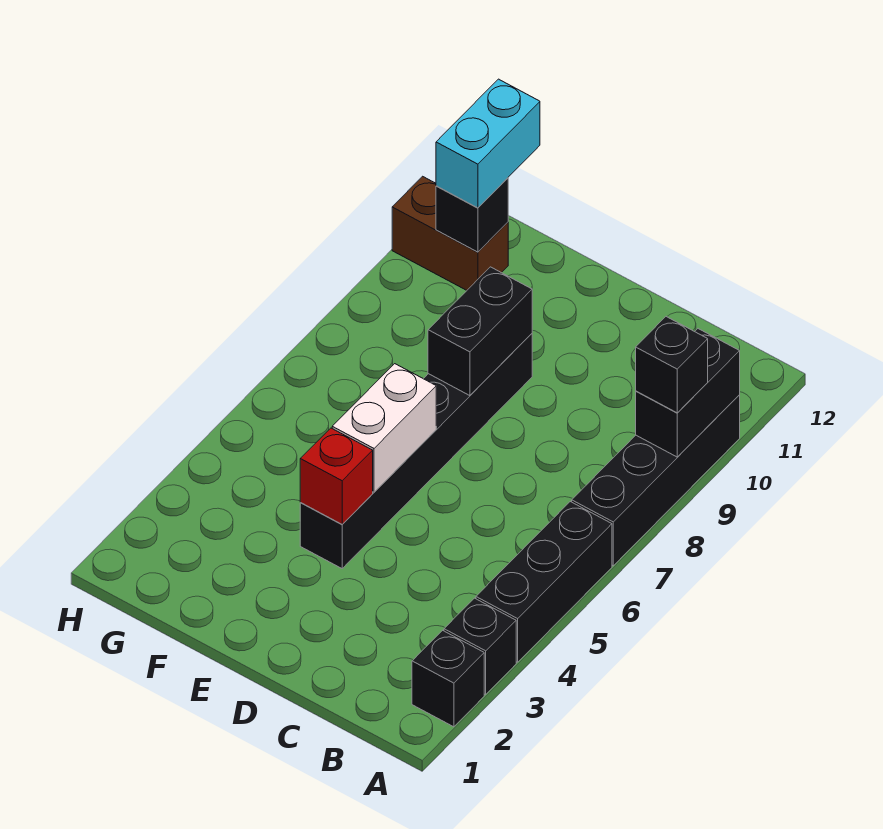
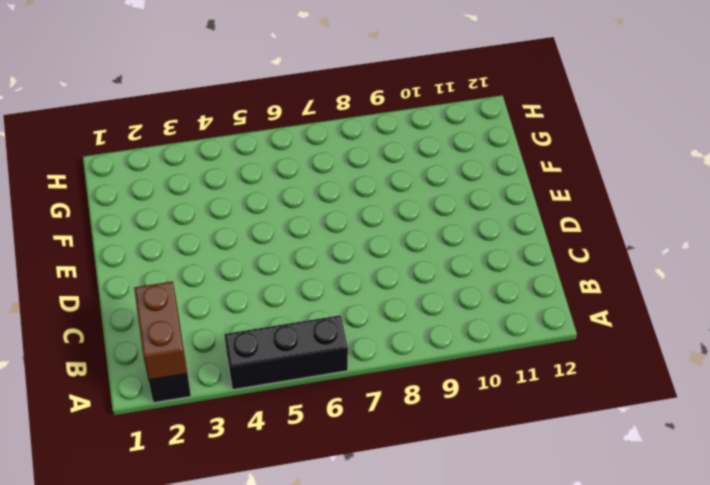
brown 1x2 brick [134,281,187,380] -> brown 1x2 brick moved to [392,176,508,290]
none -> black 1x1 brick [444,598,516,694]
none -> black 1x4 brick [572,395,740,566]
none -> black 1x6 brick [300,334,532,568]

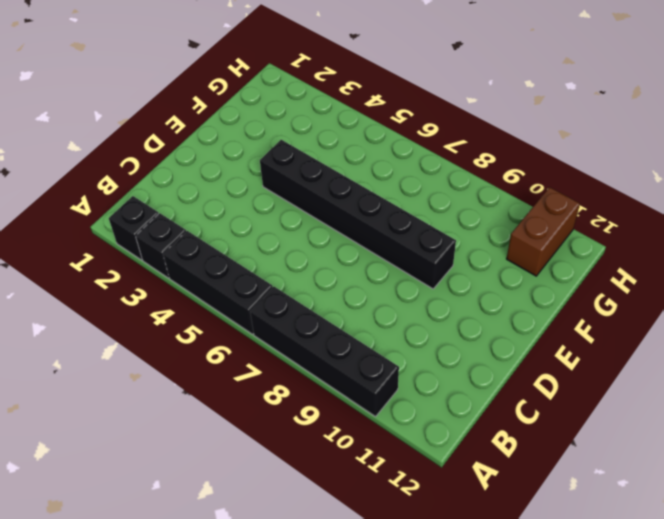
none -> black 1x2 brick [636,329,740,457]
none -> red 1x1 brick [300,428,373,524]
none -> white 1x2 brick [332,364,436,492]

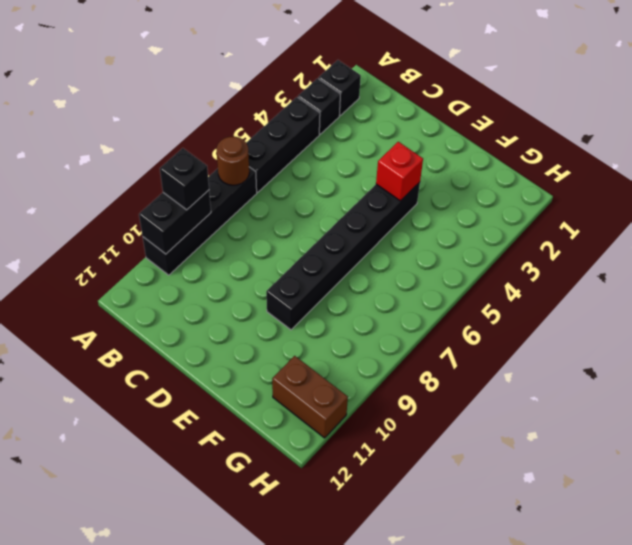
brown 1x1 round brick [216,137,249,185] -> none
none -> white 1x2 brick [332,364,436,492]
none -> black 1x2 brick [428,267,532,396]
none -> black 1x1 brick [436,178,508,252]

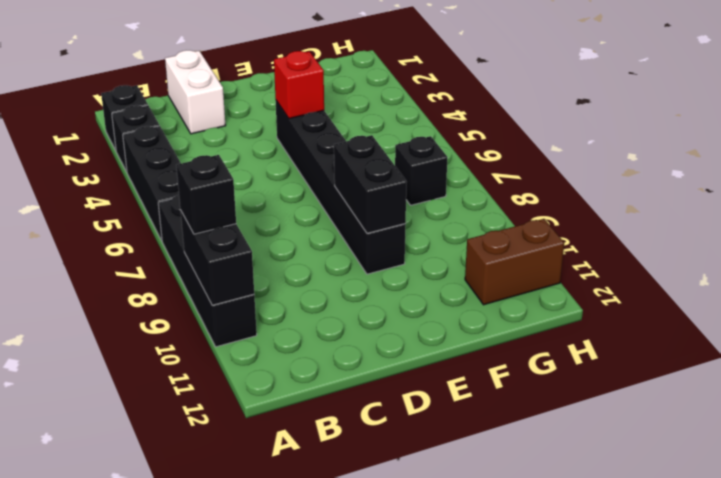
white 1x2 brick [165,50,226,134] -> white 1x2 brick moved to [332,364,436,492]
black 1x1 brick [395,136,447,205] -> black 1x1 brick moved to [436,178,508,252]
none -> cyan 1x2 brick [436,79,540,208]

